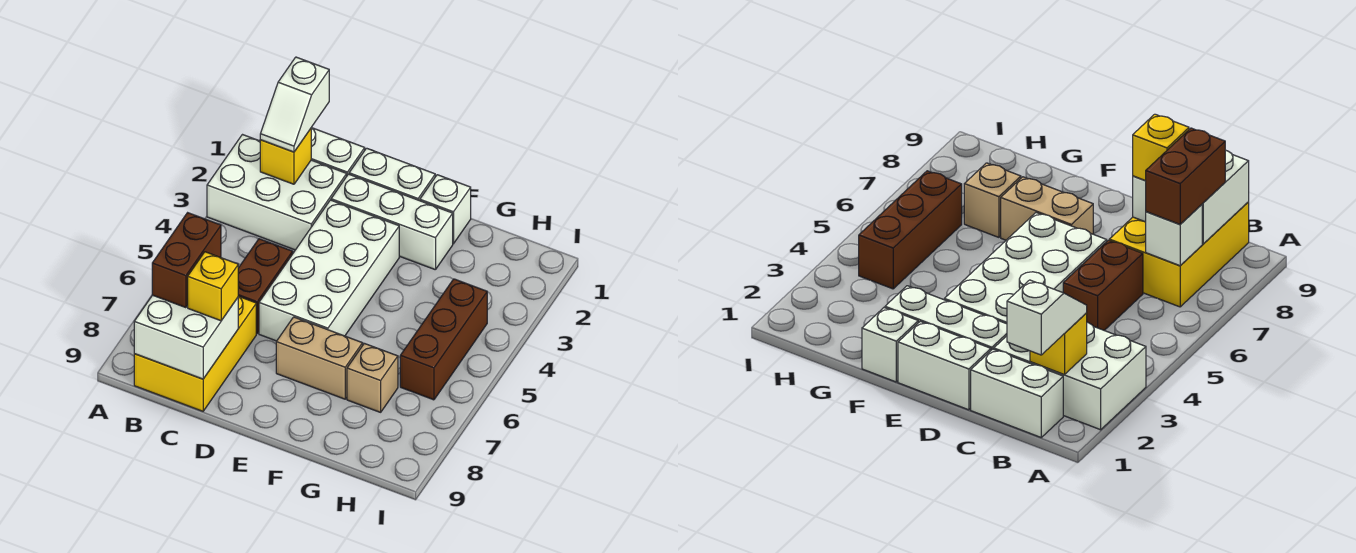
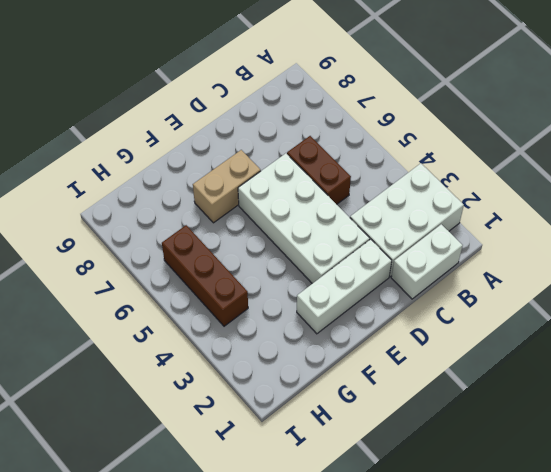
none -> yellow 2x3 brick [134,296,256,411]
none -> white 1x2 brick [349,148,435,201]
none -> white 1x1 brick [420,175,471,244]

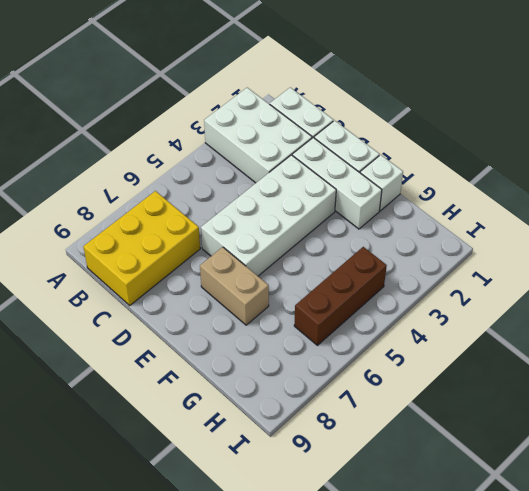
none -> brown 1x2 brick [238,239,293,334]
none -> tan 1x1 brick [347,343,398,412]
none -> yellow 1x1 brick [260,129,311,184]

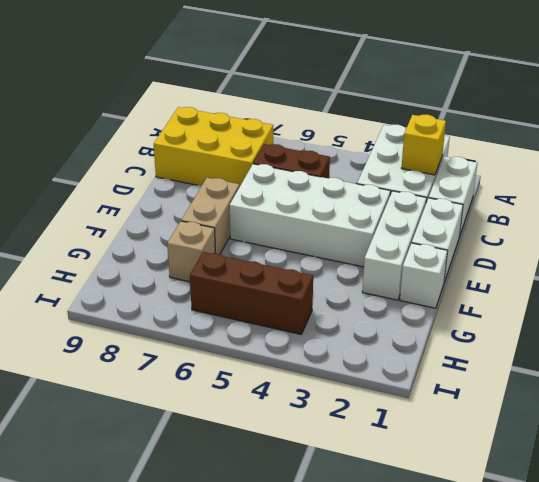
none -> white 1x1 brick [1146,205,1202,266]
none -> white 2x2 brick [134,295,238,379]
none -> white 1x2 slope [260,57,329,152]

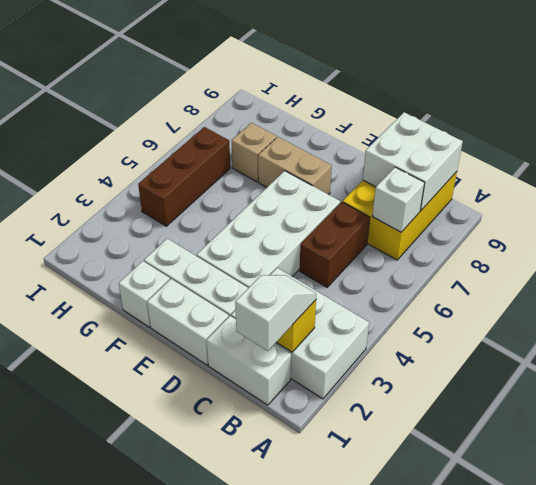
none -> brown 1x2 brick [152,213,221,308]
none -> yellow 1x1 brick [188,252,238,321]

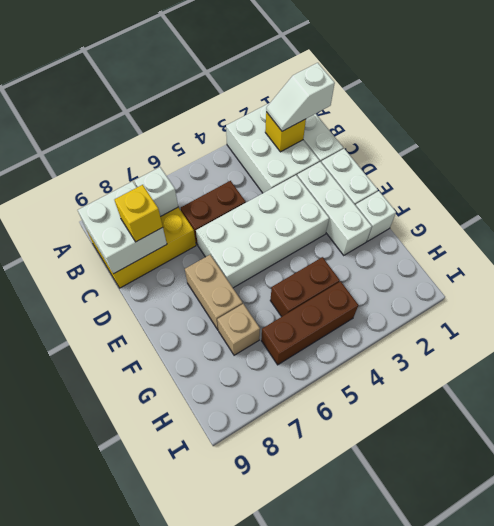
brown 1x2 brick [270,257,340,317] -> brown 1x2 brick moved to [152,213,221,308]

